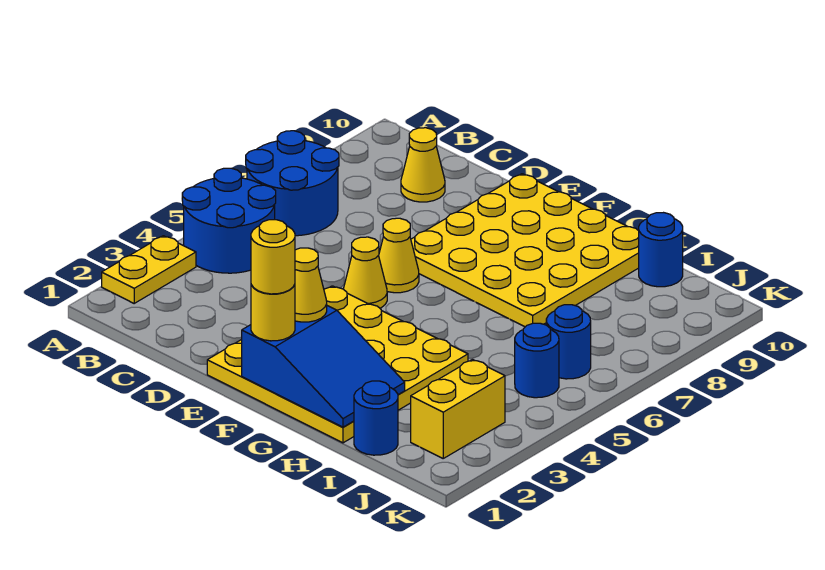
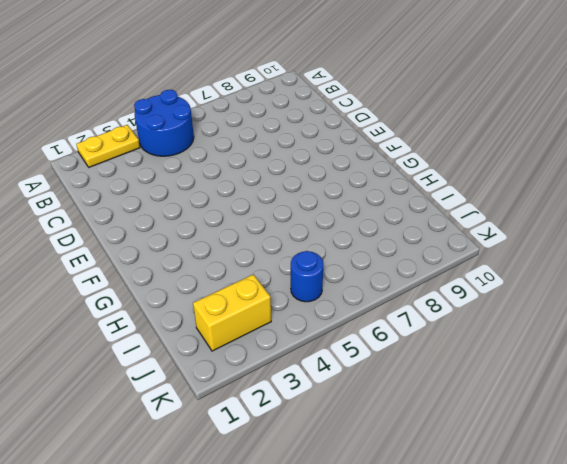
none -> blue 2x2 round brick [246,131,339,236]
none -> yellow 1x1 cone [401,128,445,202]
none -> yellow 4x4 plate [207,286,468,443]

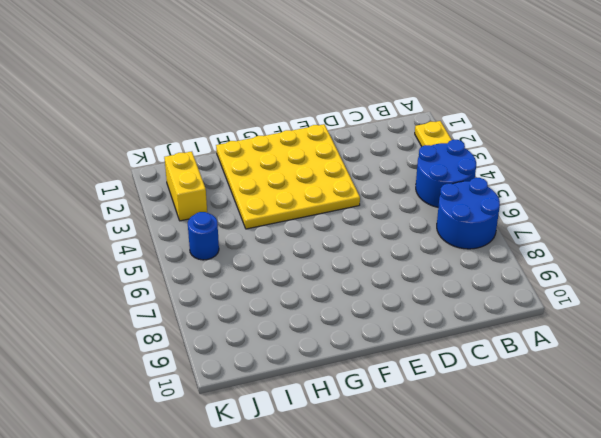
none -> yellow 1x1 cone [401,128,445,202]
none -> yellow 1x1 cone [344,237,387,308]
none -> yellow 1x1 cone [379,218,419,293]

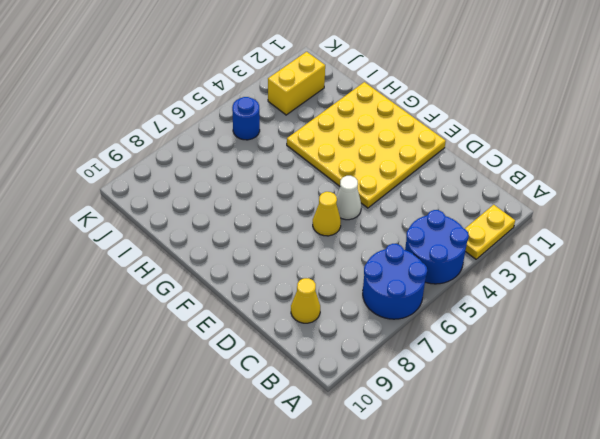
white 1x1 cone [336,176,361,220] -> yellow 1x1 cone [344,237,387,308]
none -> yellow 4x4 plate [411,174,639,327]
none -> blue 1x1 round brick [354,381,398,455]
none -> blue 1x1 round brick [639,213,683,287]

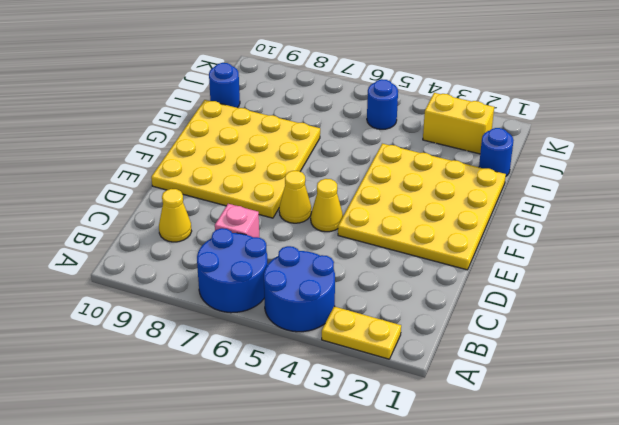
pink 1x1 brick [215,204,259,238] -> none
none -> blue 1x1 round brick [546,305,591,379]
none -> blue 2x3 slope [242,306,405,427]
none -> yellow 1x1 round brick [251,285,295,341]

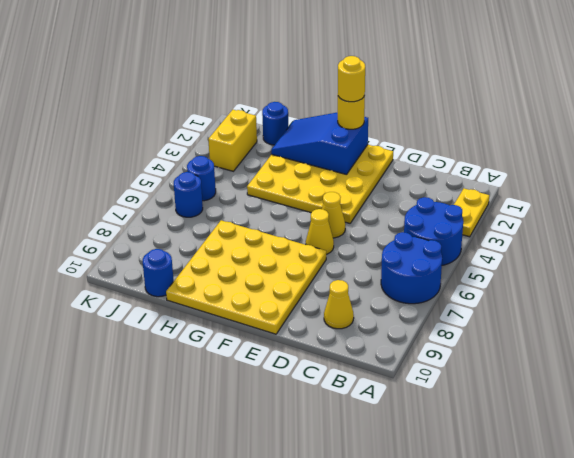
none -> yellow 1x1 cone [295,248,327,322]

